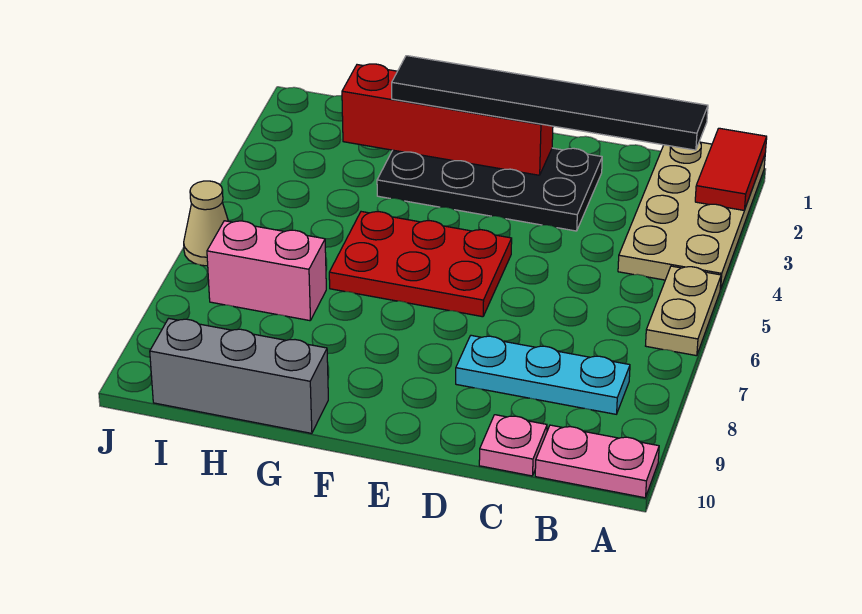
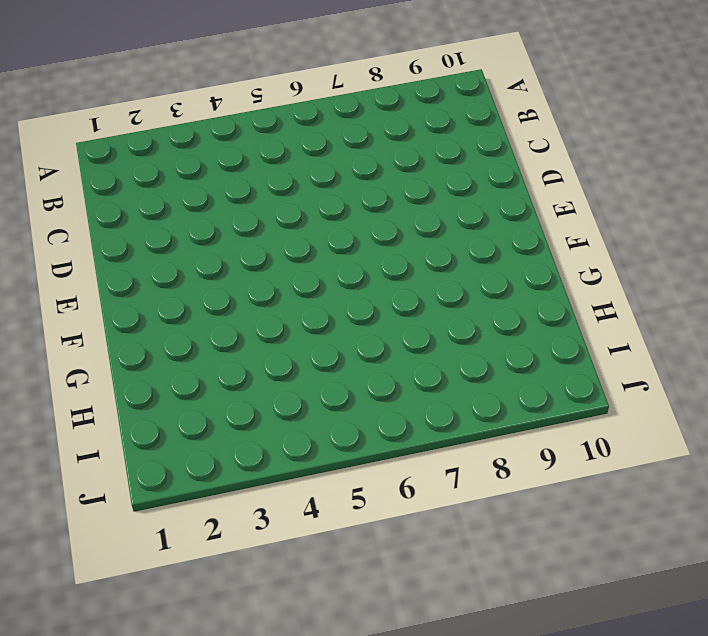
none -> tan 2x4 plate [618,142,765,290]
none -> tan 1x2 plate [646,266,721,356]
none -> pink 1x2 plate [535,425,659,498]

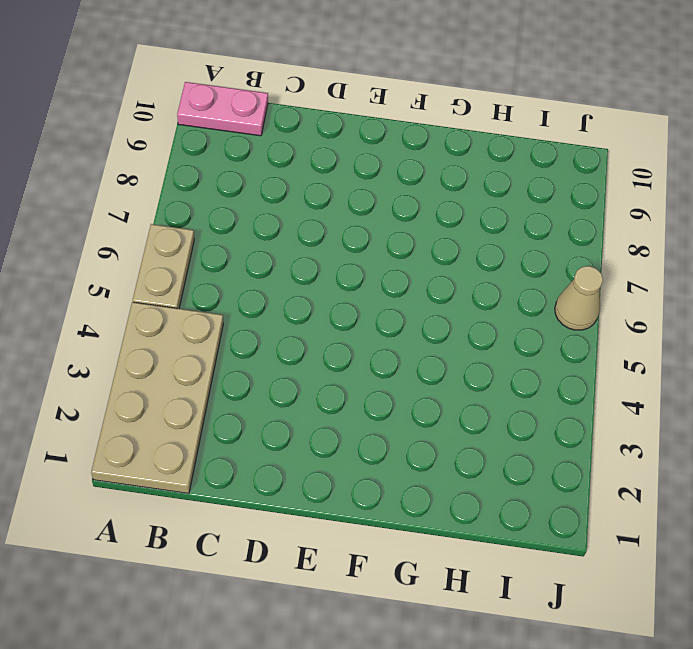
none -> cyan 1x3 plate [456,335,630,414]
none -> pink 1x1 plate [479,415,547,476]
none -> black 2x4 plate [377,148,602,231]

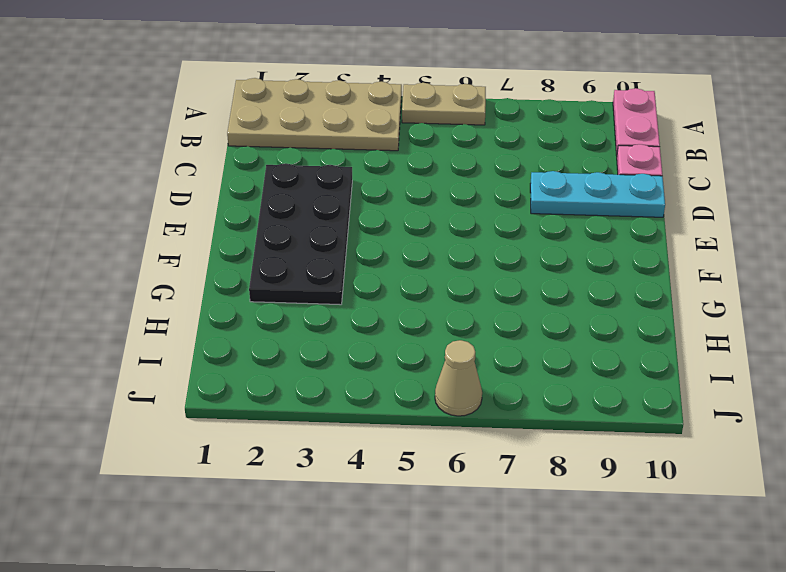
cyan 1x3 plate [530,171,665,217] -> cyan 1x3 plate turned to [456,335,630,414]
none -> red 2x3 plate [329,212,512,317]
none -> grey 1x3 brick [150,318,328,433]
none -> pink 1x2 brick [207,221,326,321]

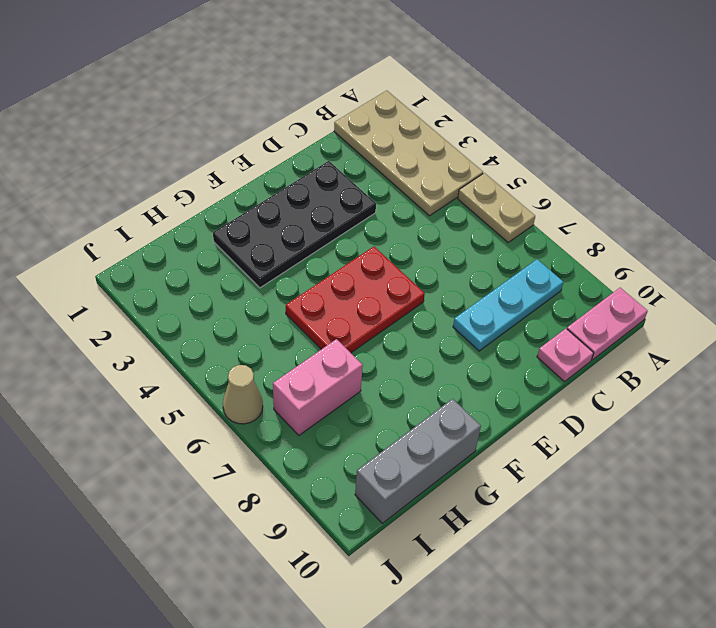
none -> red 1x2 tile [695,128,767,210]
none -> red 1x4 brick [342,64,553,175]
none -> black 1x6 tile [392,56,708,150]

